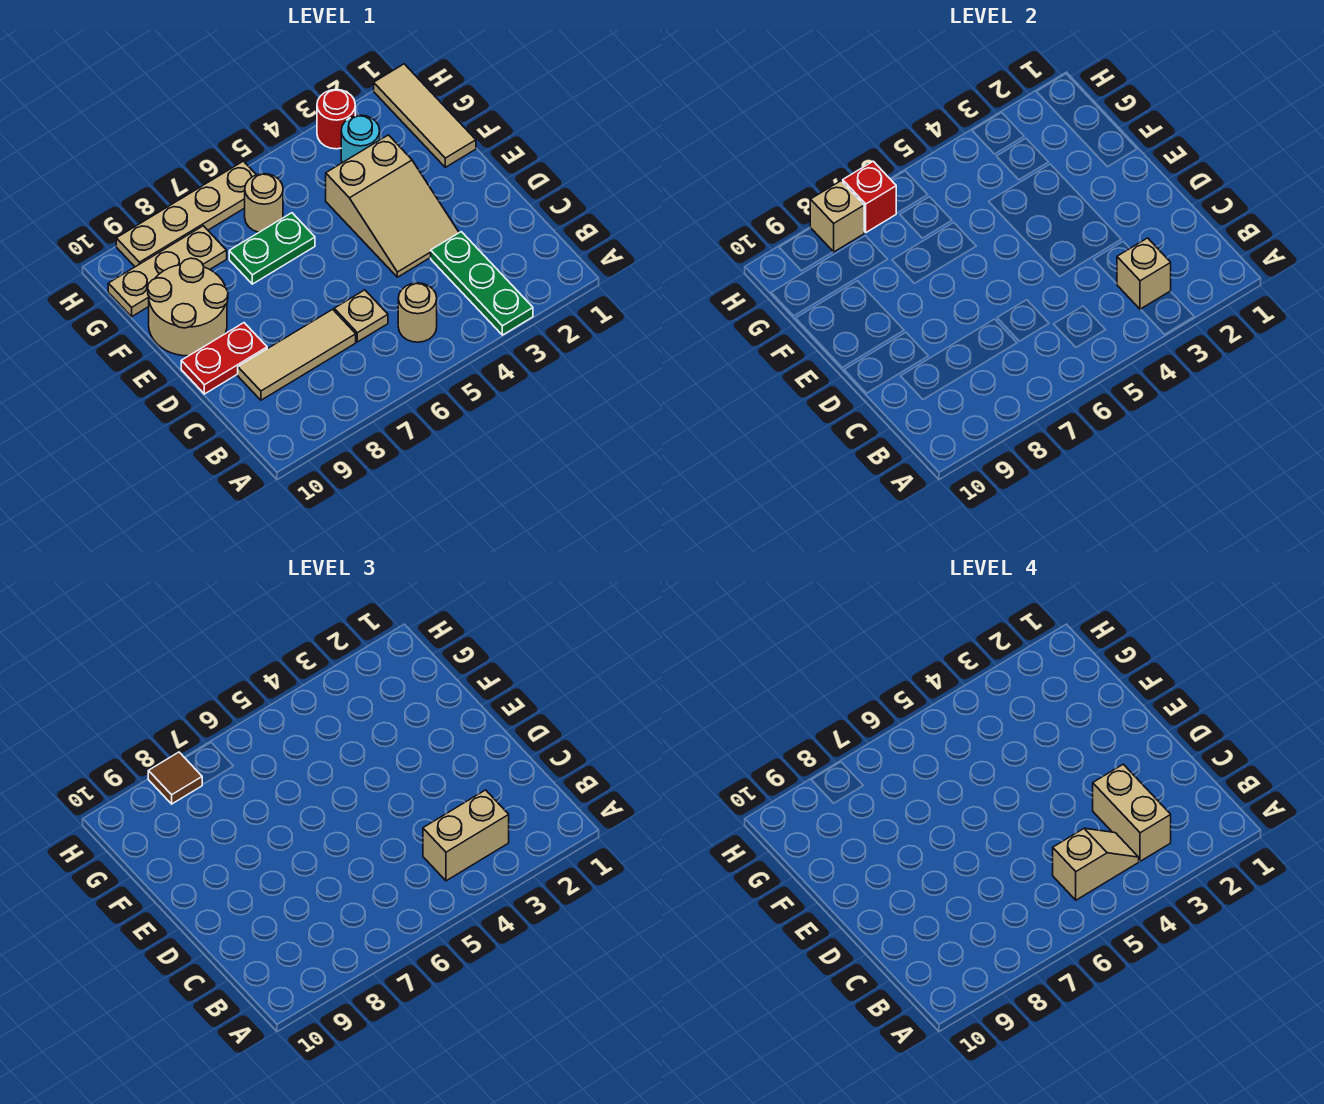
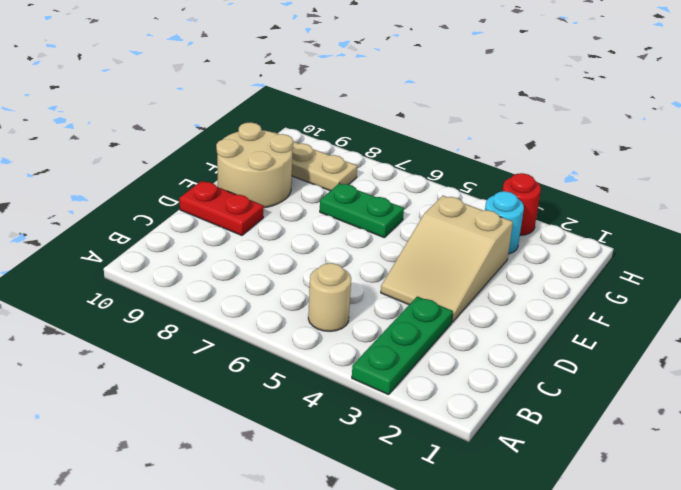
none -> tan 1x1 plate [334,290,388,342]
none -> tan 1x3 tile [238,309,356,400]
none -> tan 1x3 tile [374,64,476,167]

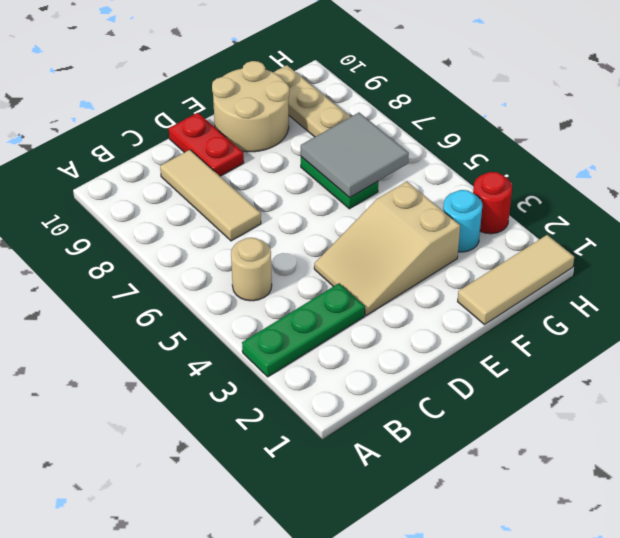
grey 2x2 tile [301,113,409,198] -> none
none -> tan 1x1 plate [334,290,388,342]
none -> tan 1x1 round brick [245,174,283,232]
none -> tan 1x4 plate [116,161,256,267]

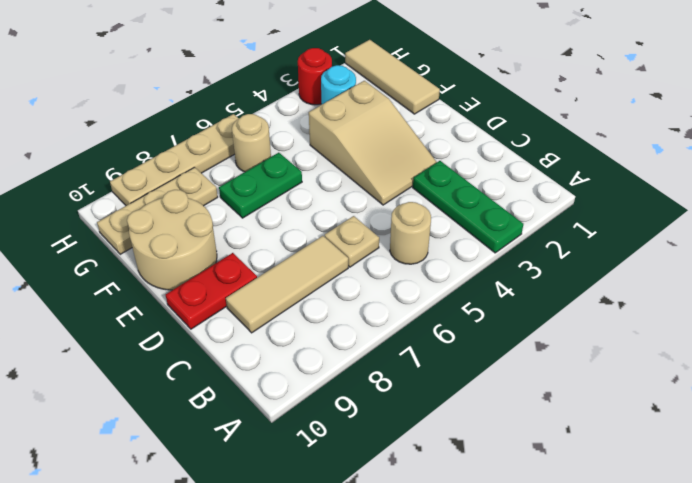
none -> tan 1x1 brick [1117,238,1171,309]
none -> red 1x1 brick [843,161,896,232]
none -> tan 1x1 brick [810,181,864,252]

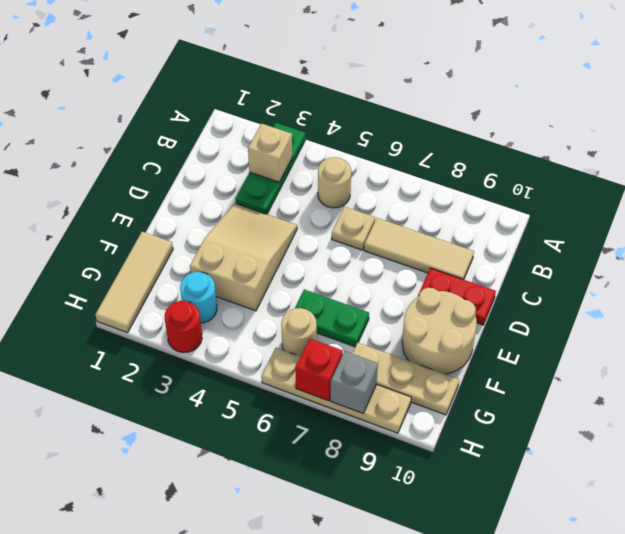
grey 1x1 brick [330,351,378,414] -> tan 1x1 brick [810,181,864,252]
none -> tan 1x2 brick [423,790,509,881]
none -> brown 1x1 tile [148,752,202,804]
none -> tan 1x2 brick [1093,764,1171,861]

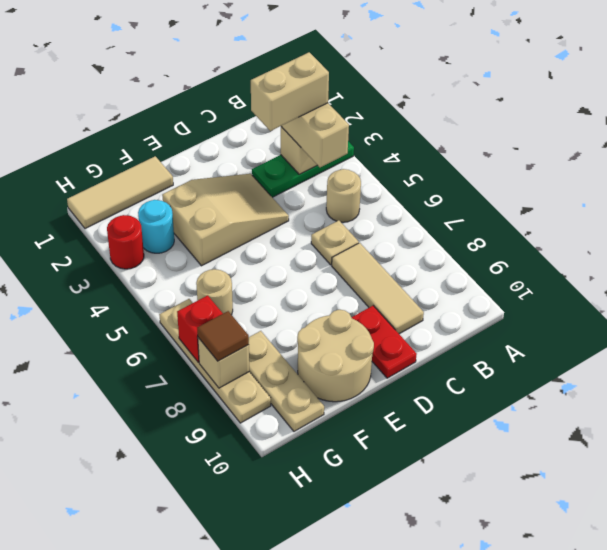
none -> green 1x2 plate [229,213,315,284]
none -> tan 1x2 slope [1053,828,1139,900]

